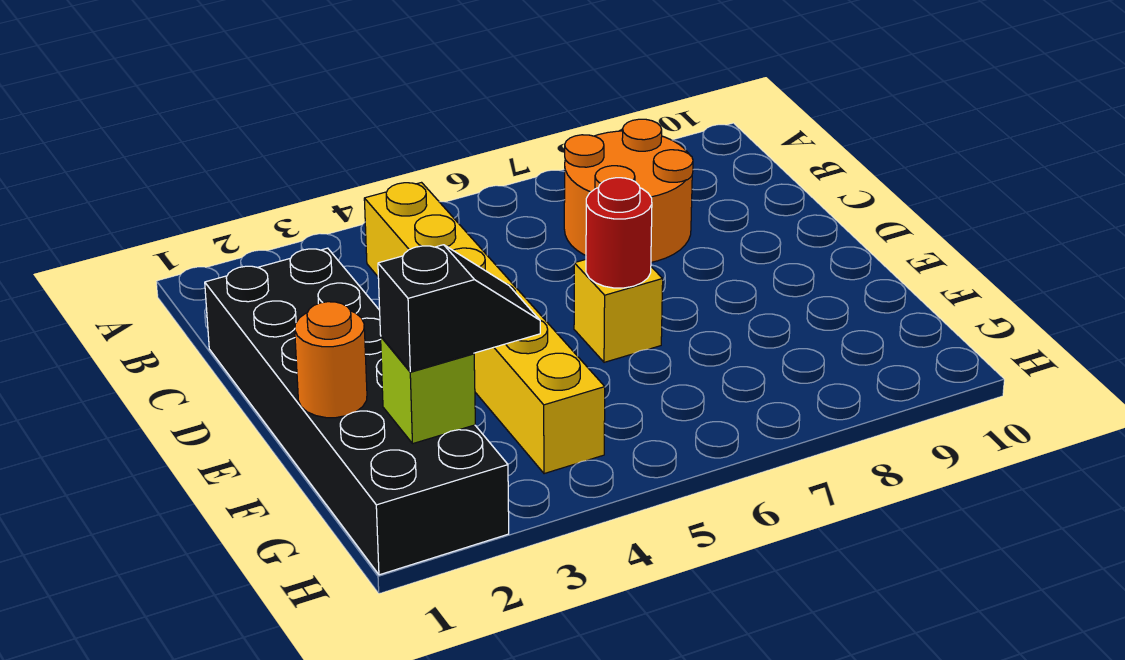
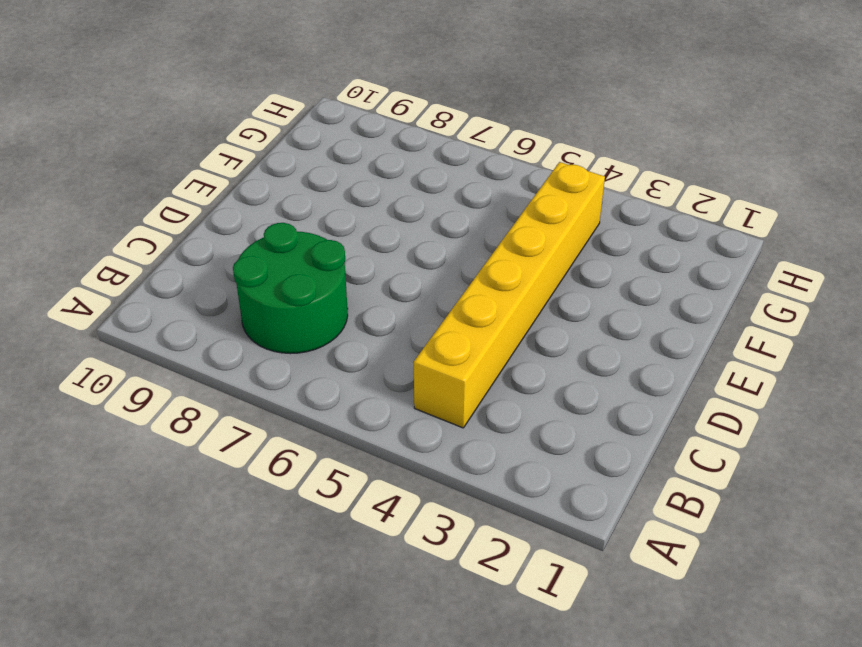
green 2x2 round brick [233,223,348,354] -> orange 2x2 round brick [564,119,693,262]
none -> black 2x6 brick [205,248,509,575]
none -> yellow 1x1 brick [574,260,663,362]

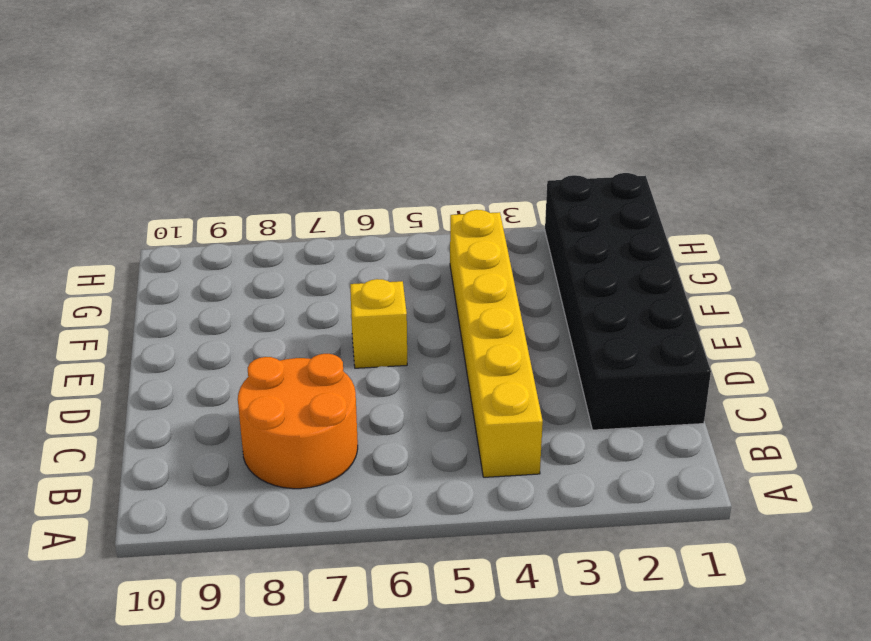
none -> red 1x1 round brick [586,178,652,288]
none -> orange 1x1 round brick [295,302,367,418]

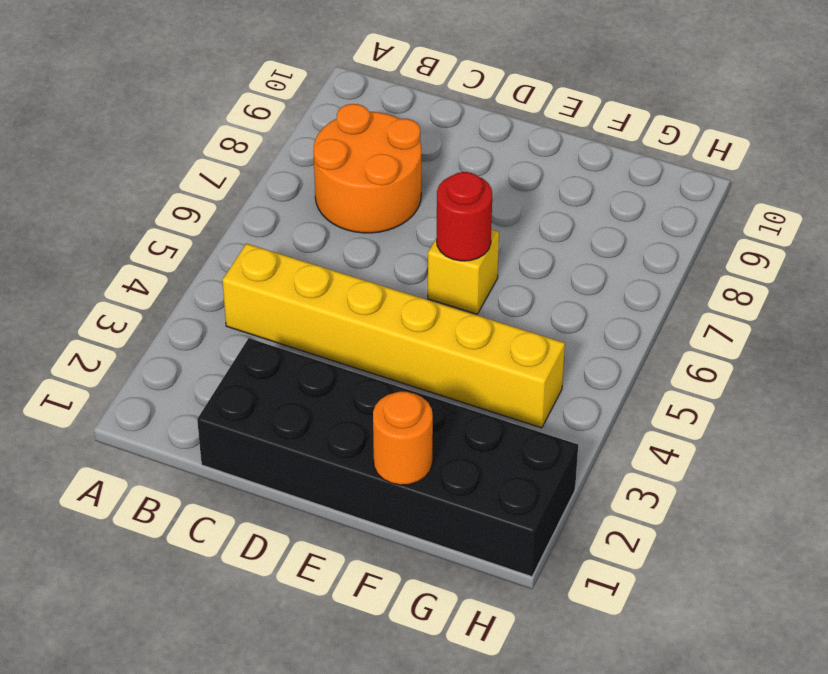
none -> lime 1x1 brick [381,337,475,444]
none -> black 1x2 slope [378,245,540,372]

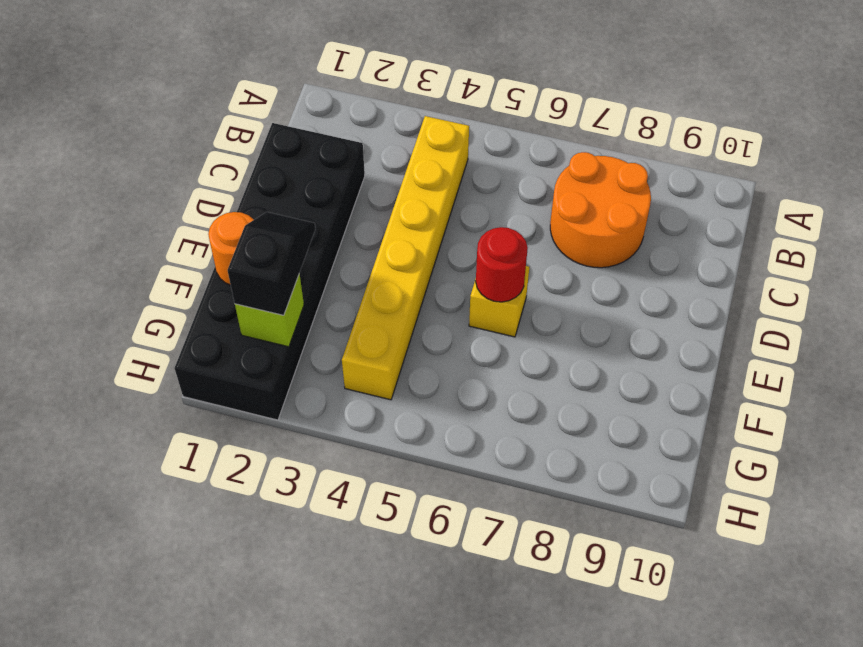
black 1x2 slope [228,212,315,315] -> black 1x2 slope turned to [378,245,540,372]

